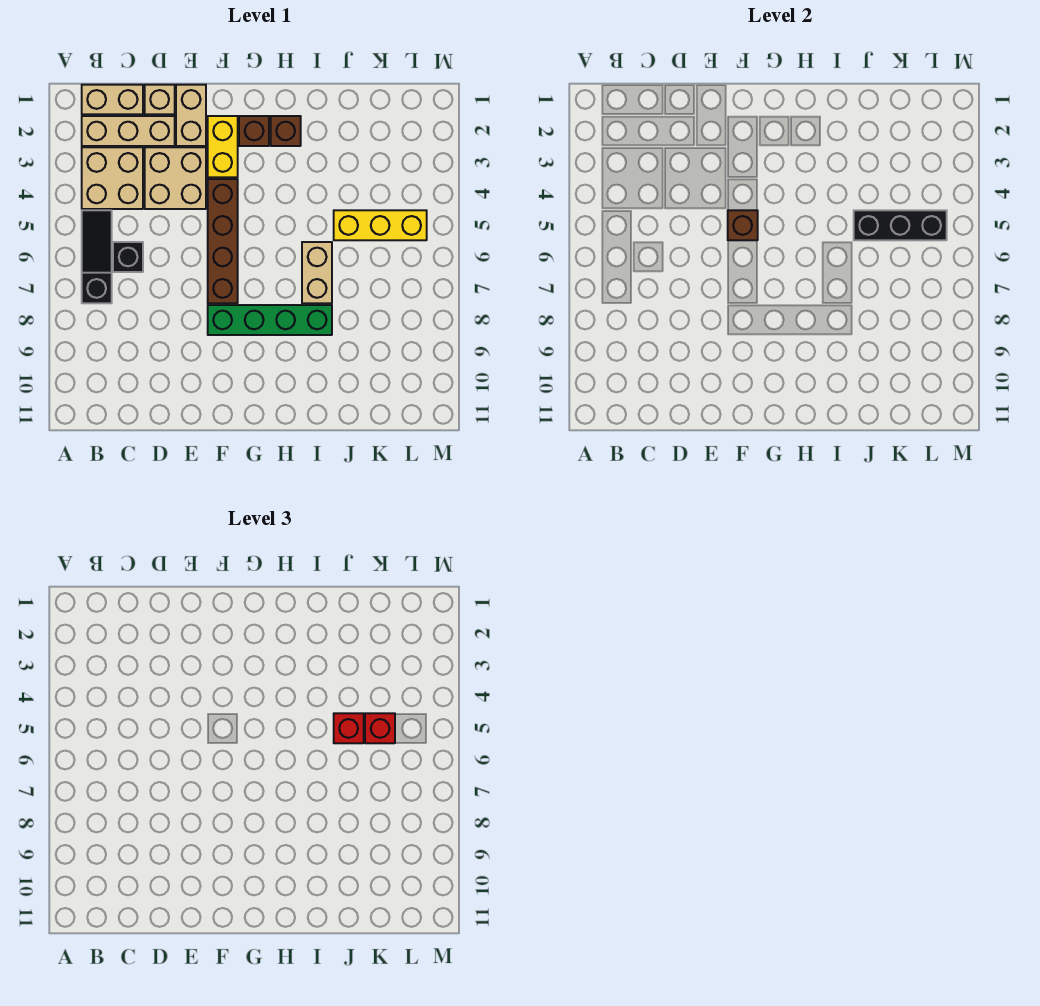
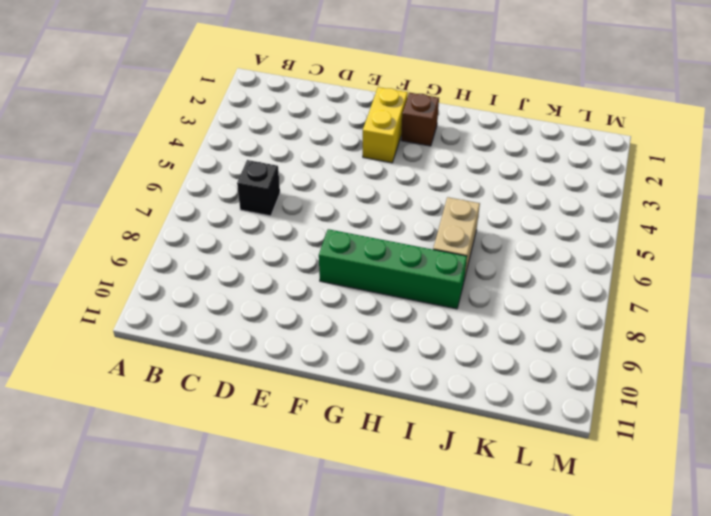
none -> tan 1x2 brick [82,85,143,114]
none -> tan 1x3 brick [82,116,175,146]
none -> tan 2x2 brick [82,147,143,209]

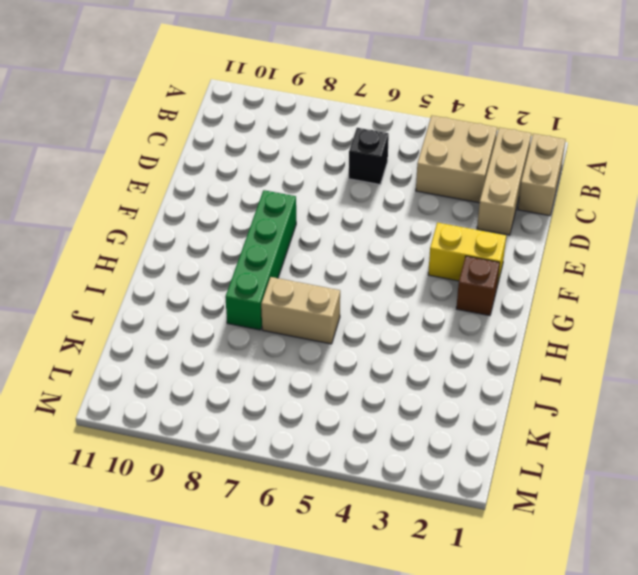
none -> black 1x3 slope [82,210,112,303]
none -> tan 1x1 brick [145,85,175,114]
none -> tan 2x2 brick [145,147,206,209]

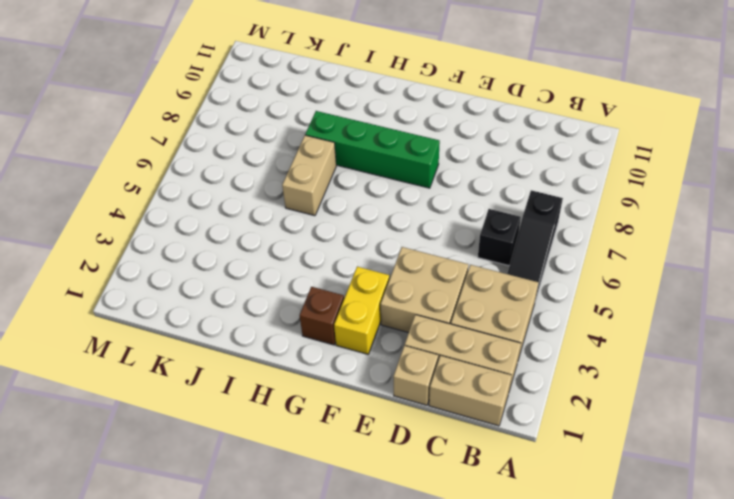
none -> tan 1x2 brick [176,85,206,146]
none -> brown 1x4 brick [208,179,238,303]
none -> brown 1x1 brick [271,116,301,146]

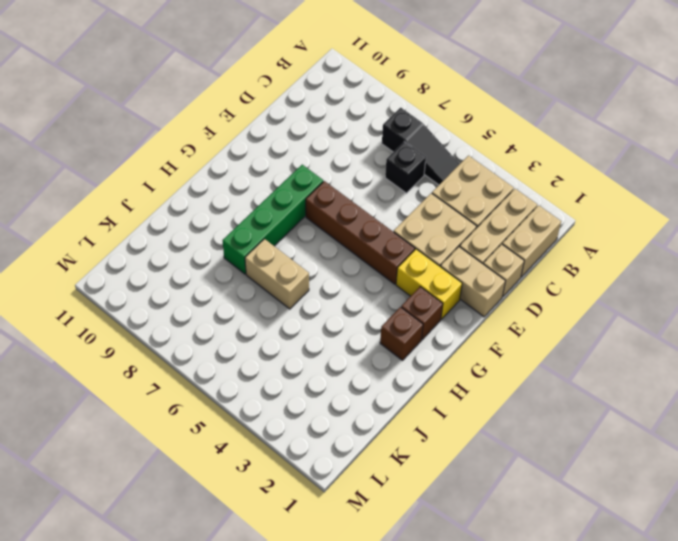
none -> yellow 1x3 brick [334,210,427,240]
none -> brown 1x1 brick [728,210,758,240]
none -> black 1x3 brick [854,210,947,240]

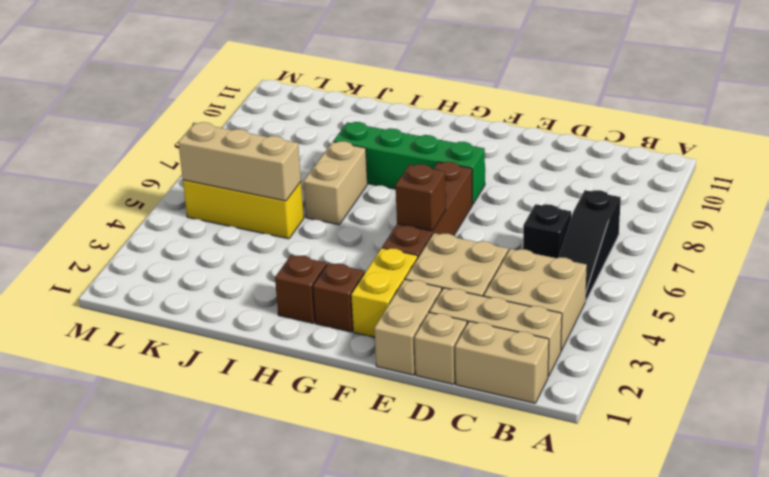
tan 1x3 brick [178,122,301,201] -> black 1x3 brick [854,210,947,240]
none -> red 1x1 brick [334,713,364,743]
none -> red 1x1 brick [365,713,395,743]

